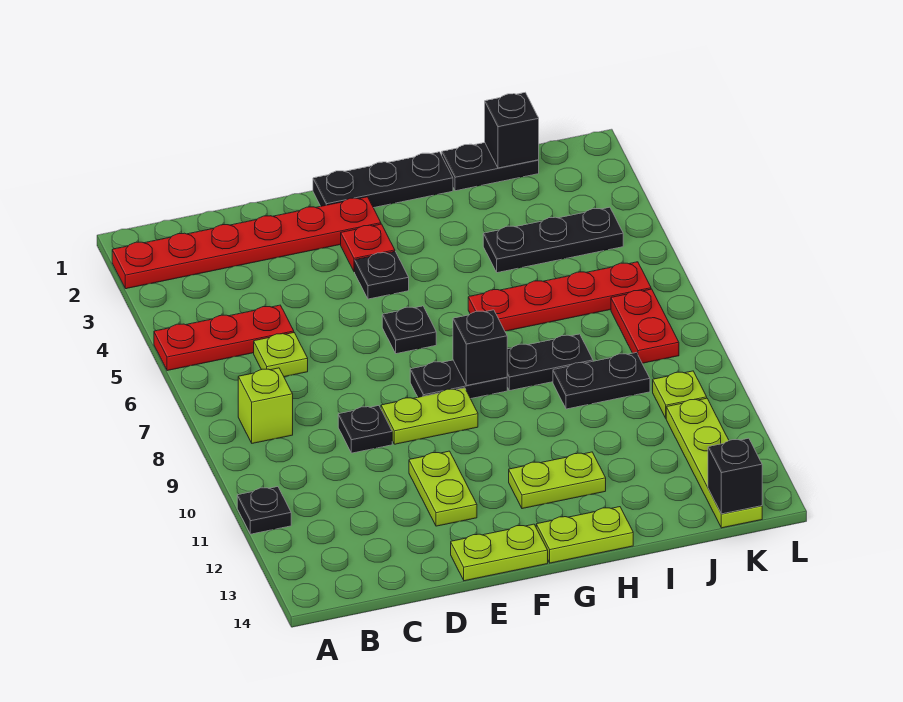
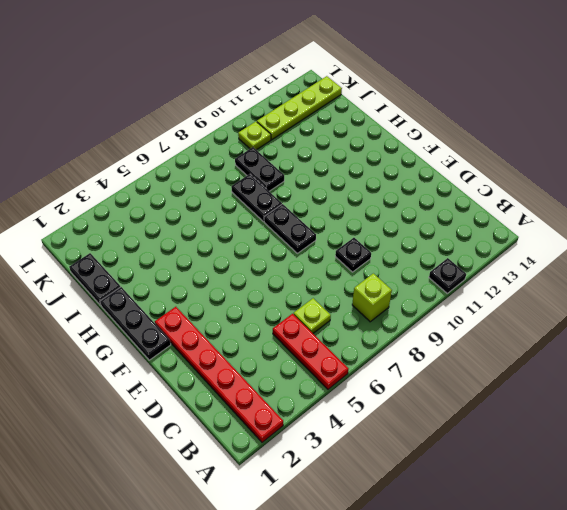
none -> lime 1x2 plate [381,388,478,444]
none -> lime 1x2 plate [409,451,477,526]
none -> lime 1x2 plate [451,524,548,581]

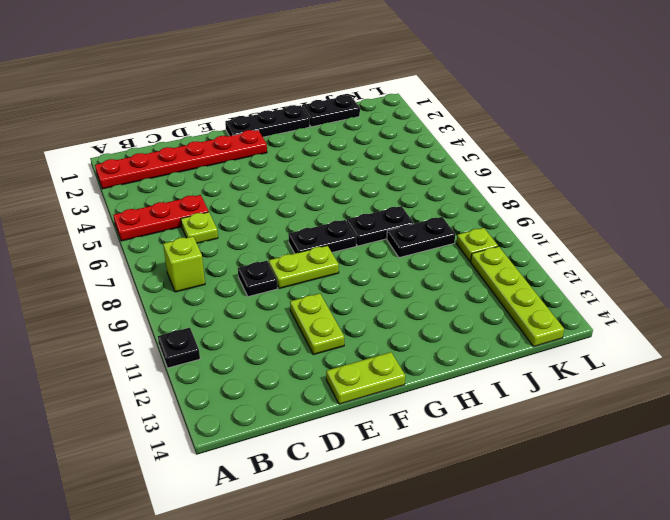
none -> red 1x1 plate [341,224,395,272]
none -> black 1x1 plate [355,252,409,299]
none -> black 1x1 plate [382,306,436,354]

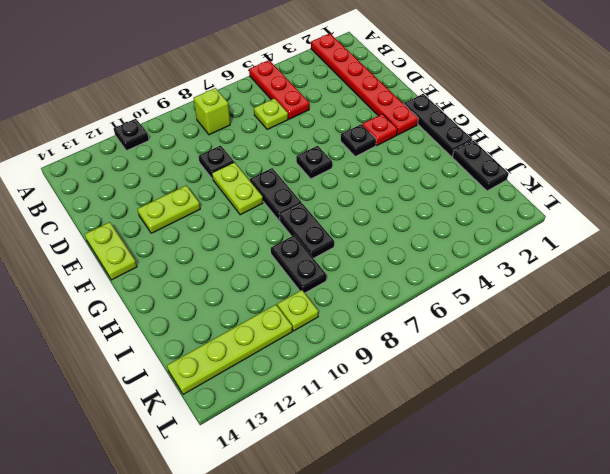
none -> lime 1x2 plate [509,452,606,509]
none -> lime 1x2 plate [536,507,633,563]
none -> red 1x4 plate [468,262,651,331]

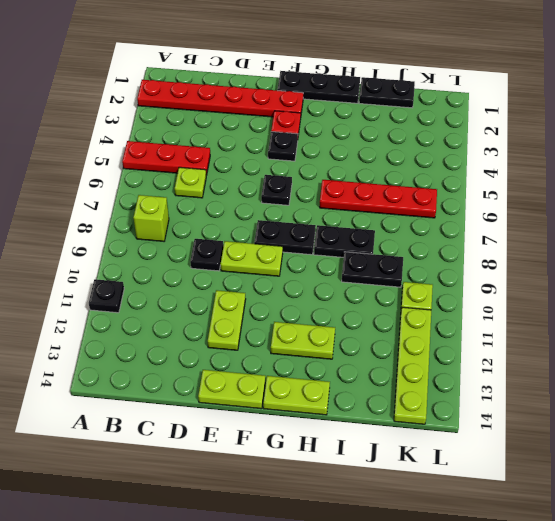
none -> black 1x3 plate [483,207,623,273]
none -> red 1x2 plate [611,289,679,363]
none -> black 1x1 brick [453,310,507,386]

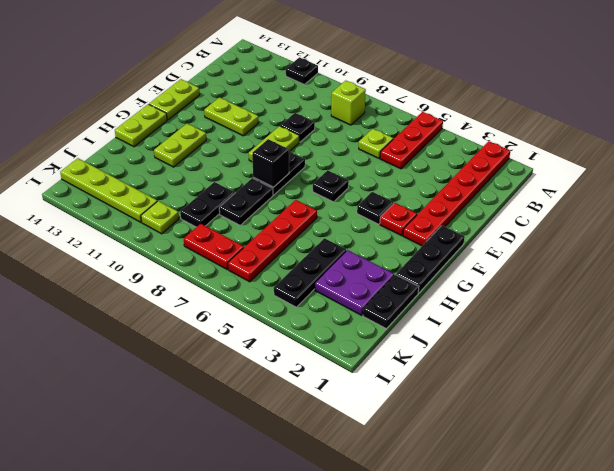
purple 2x2 plate [315,250,394,315] -> none
none -> black 1x1 brick [485,93,539,168]
none -> black 1x1 brick [708,438,762,514]

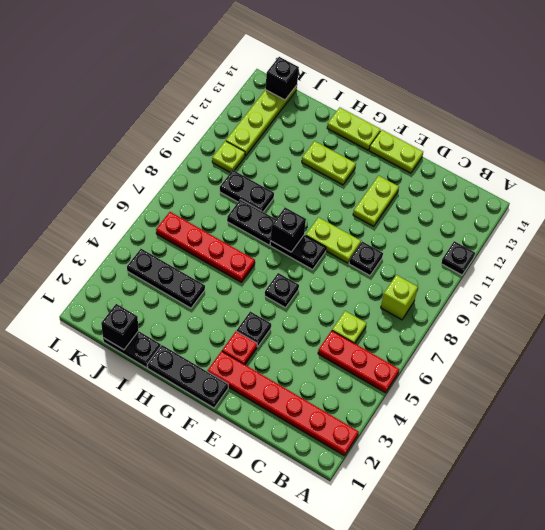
none -> red 1x2 plate [611,289,679,363]

